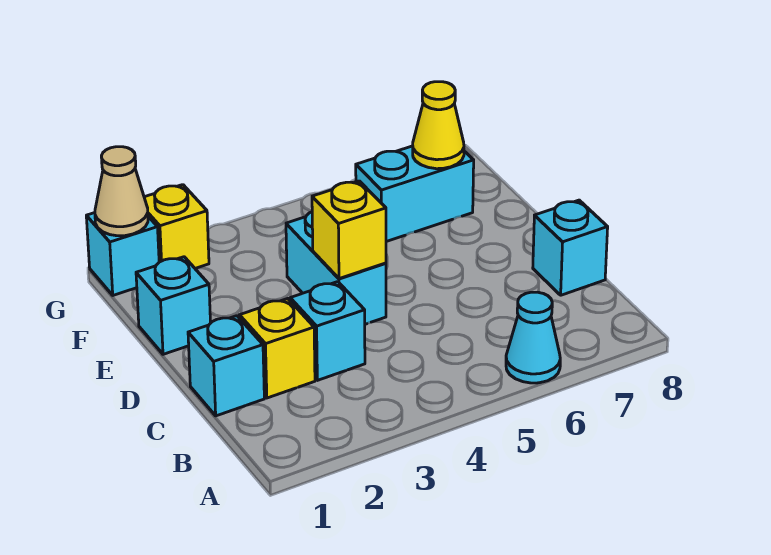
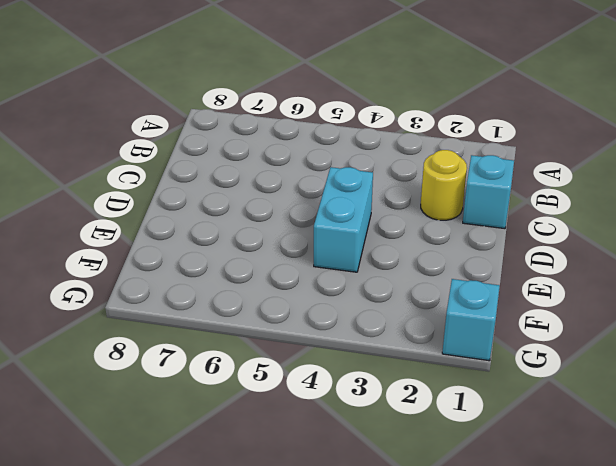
yellow 1x1 round brick [421,150,467,220] -> yellow 1x1 brick [240,299,315,398]
none -> cyan 1x1 cone [506,292,560,383]
none -> cyan 1x1 brick [290,282,365,380]
none -> cyan 1x1 brick [533,200,608,295]

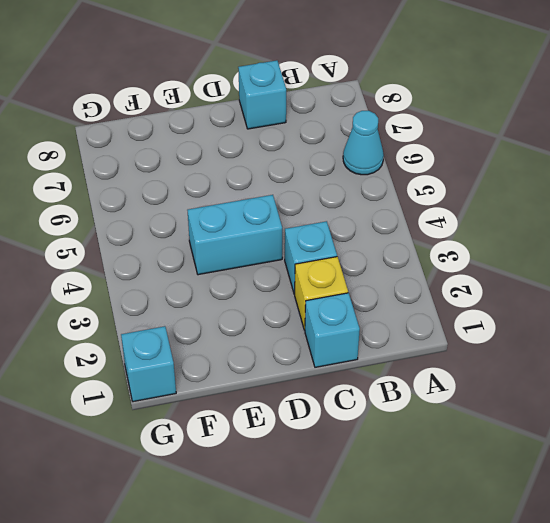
none -> cyan 1x1 brick [136,257,210,354]
none -> cyan 1x2 brick [356,146,474,242]
none -> yellow 1x1 brick [144,185,209,268]

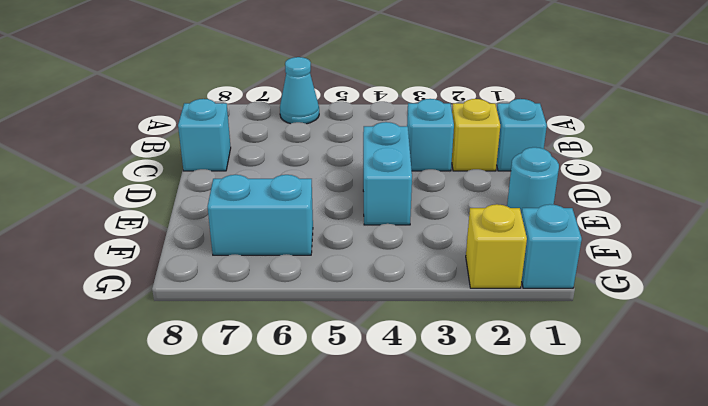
cyan 1x1 round brick [507,147,559,215] -> cyan 1x1 brick [136,257,210,354]
none -> yellow 1x1 brick [312,181,386,279]
none -> yellow 1x1 cone [413,82,464,169]
none -> tan 1x1 cone [95,147,148,236]

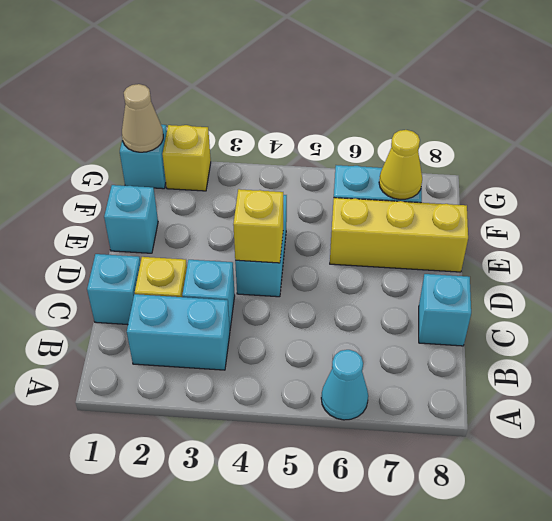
cyan 1x2 brick [127,294,230,370] -> none
yellow 1x3 brick [330,198,468,272] -> none

